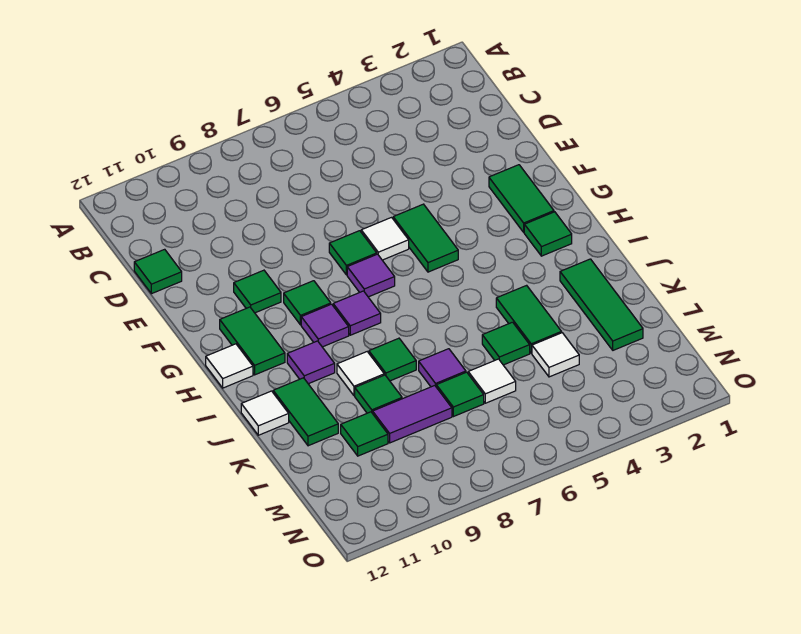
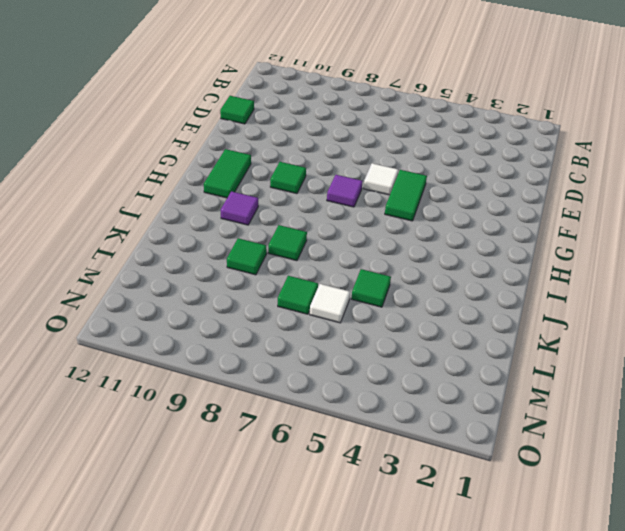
none -> green 1x2 tile [489,165,554,232]
none -> green 1x1 tile [329,231,377,275]
none -> green 1x1 tile [234,270,281,313]

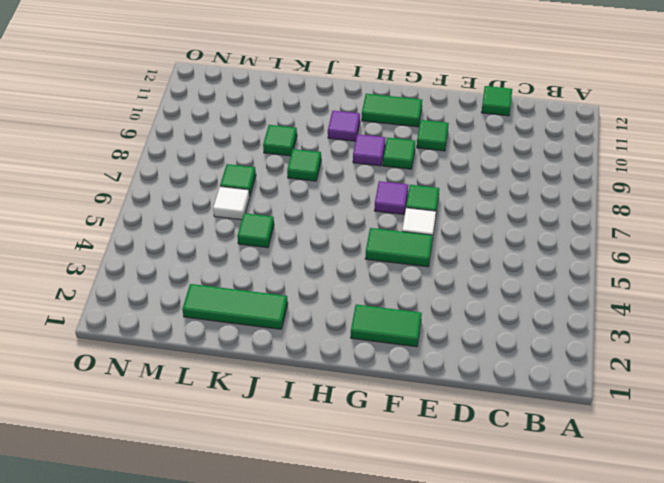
none -> green 1x1 tile [524,212,572,256]
none -> purple 1x1 tile [333,291,381,335]
none -> white 1x1 tile [206,344,253,388]

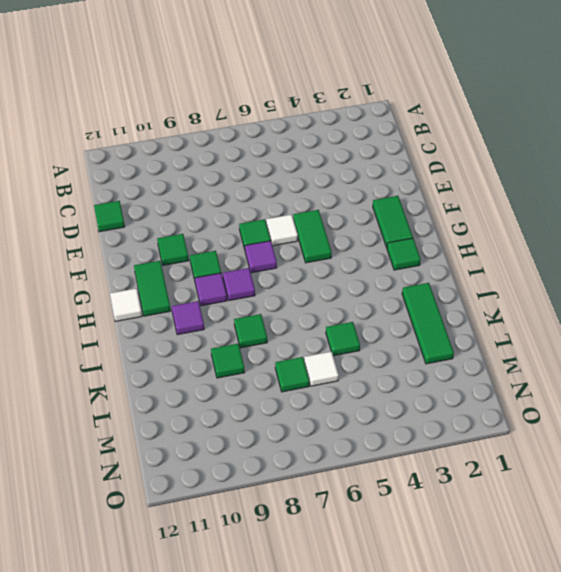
none -> green 1x2 tile [496,285,562,353]
none -> white 1x1 tile [337,352,384,396]
none -> green 1x2 tile [273,378,338,446]

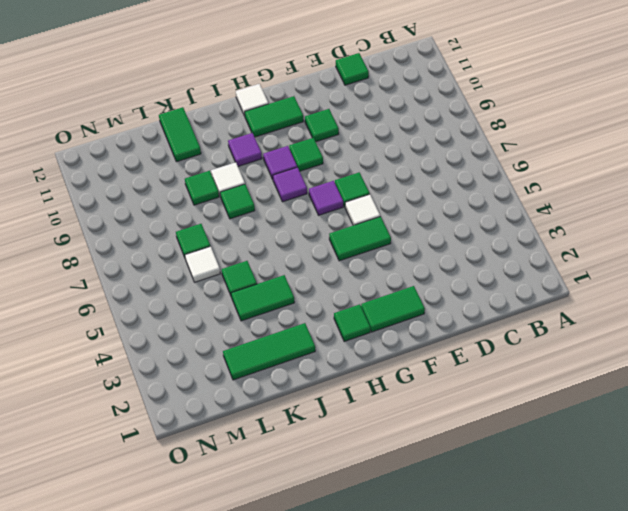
green 1x2 tile [159,107,201,162] -> green 1x2 tile turned to [273,378,338,446]
none -> white 1x1 tile [241,391,289,435]
none -> purple 1x1 tile [419,349,466,387]
none -> white 1x1 tile [532,333,579,377]

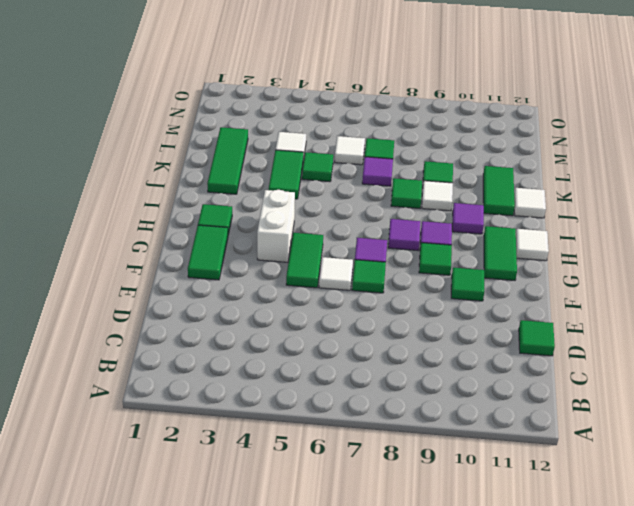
white 1x2 brick [257,190,295,262] -> none
none -> purple 1x2 tile [373,385,452,443]
none -> green 1x1 tile [341,412,388,456]

